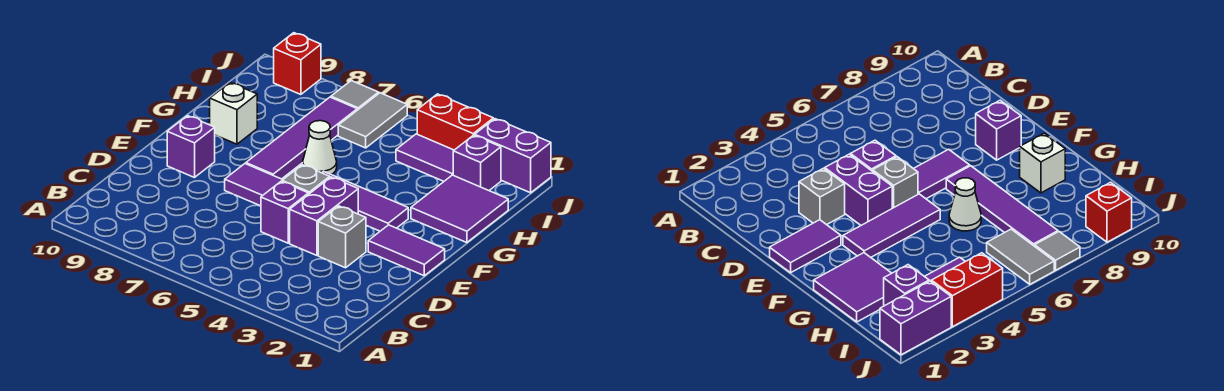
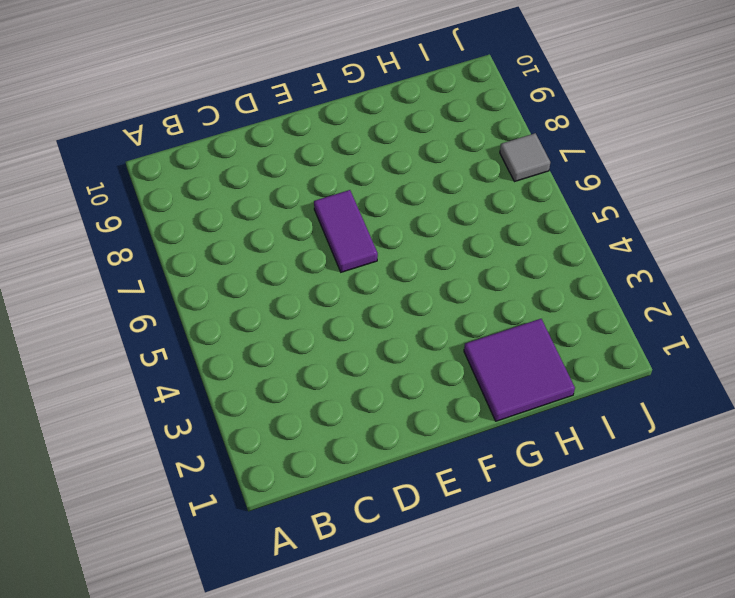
none -> grey 1x1 brick [318,206,366,268]
none -> purple 1x2 brick [290,177,358,255]
none -> purple 1x1 brick [261,181,308,243]

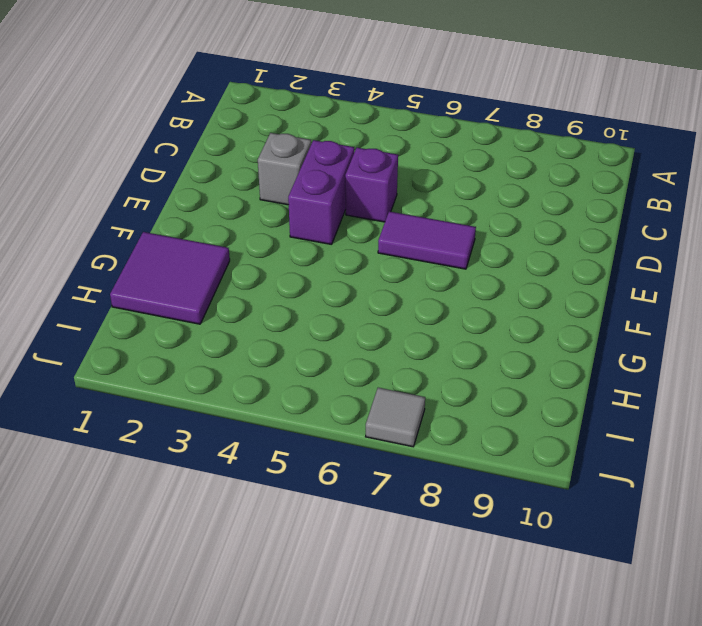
none -> purple 1x2 tile [368,225,445,276]
none -> grey 1x1 brick [282,165,330,194]
none -> purple 1x1 brick [167,116,215,178]

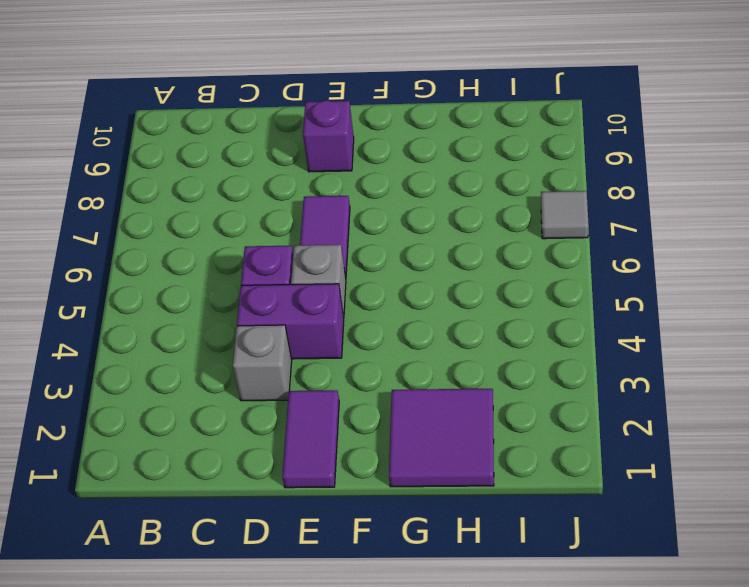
none -> purple 1x3 tile [322,171,408,231]
none -> purple 1x4 tile [246,97,357,179]
none -> white 1x1 cone [303,121,337,175]

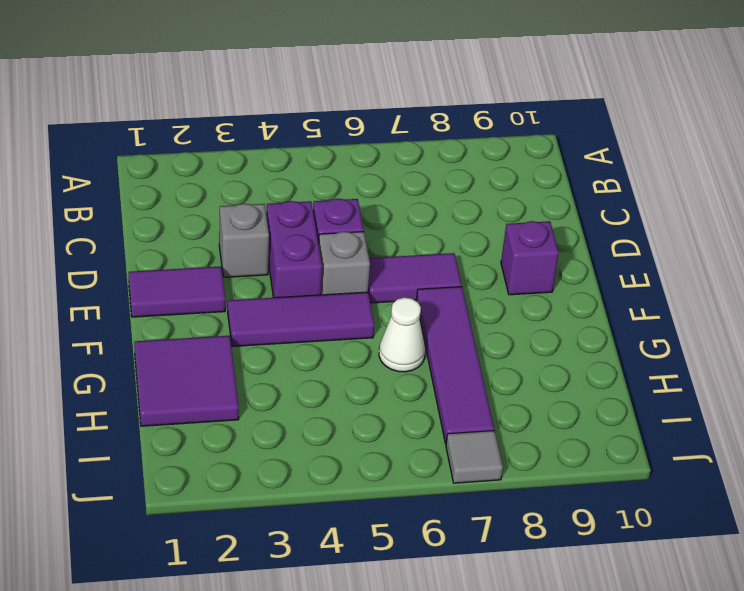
none -> white 1x1 brick [210,83,257,144]
none -> purple 1x1 brick [453,135,501,190]
none -> purple 1x2 tile [396,134,454,181]

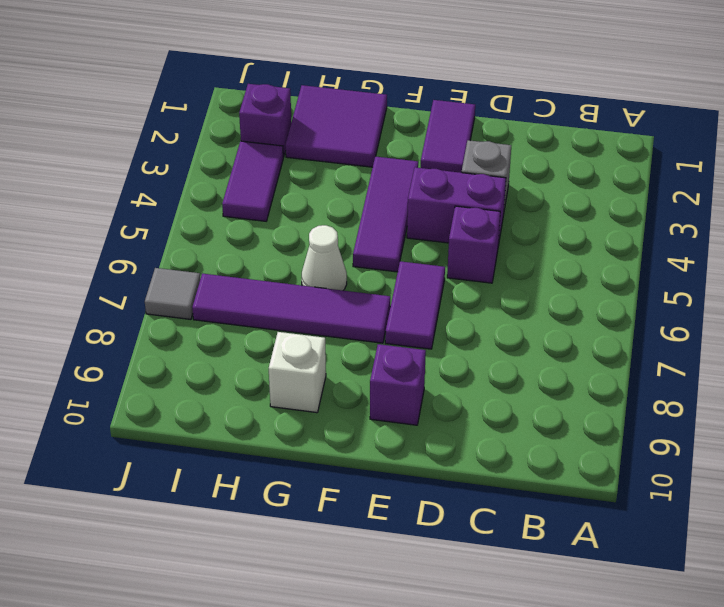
none -> grey 1x1 brick [282,165,330,194]
none -> grey 1x2 tile [338,93,407,148]
none -> purple 1x2 brick [475,119,551,193]

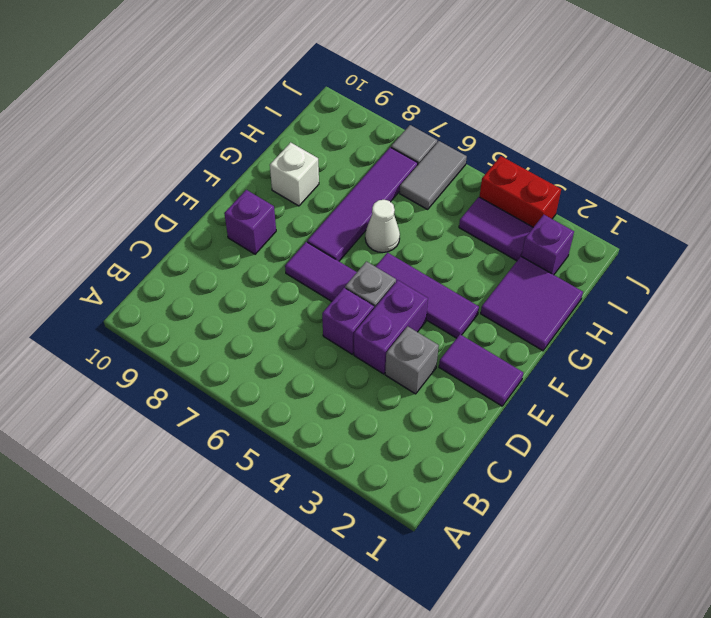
none -> purple 1x2 brick [475,119,551,193]
none -> red 1x1 brick [274,33,321,95]

